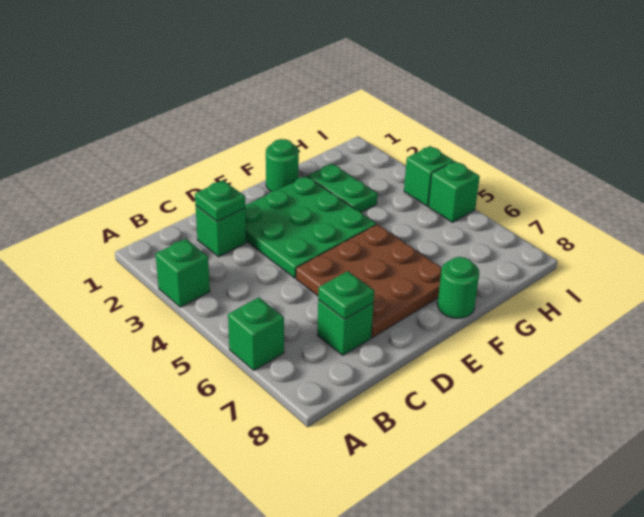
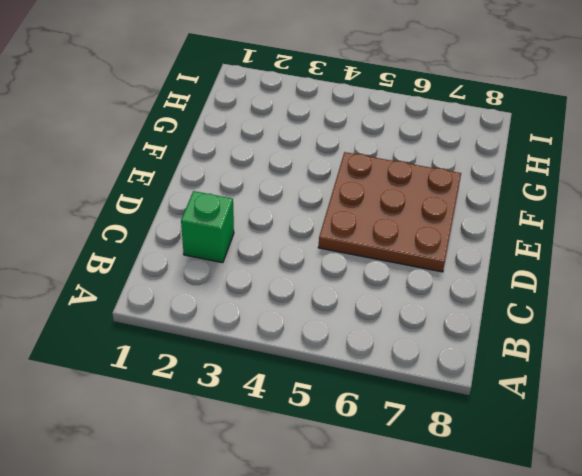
none -> green 1x1 brick [156,239,210,307]
none -> green 1x1 brick [228,297,284,370]
none -> green 1x1 brick [317,300,373,355]

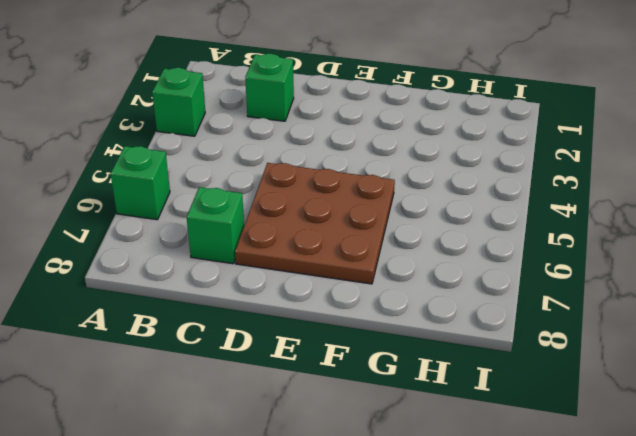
none -> green 3x3 plate [245,176,376,278]
none -> green 1x1 round brick [266,139,299,192]
none -> green 1x1 round brick [438,257,479,318]

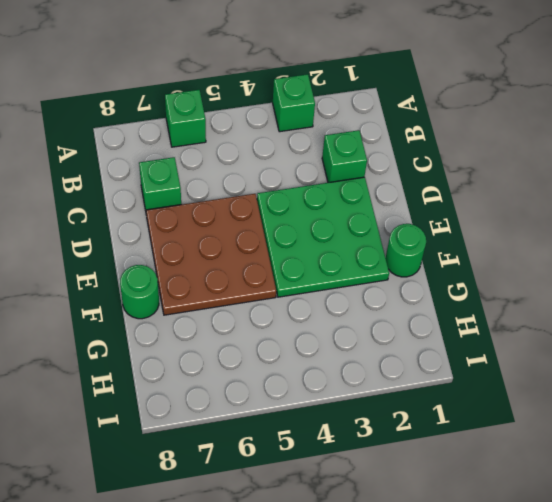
none -> green 1x2 plate [308,164,377,212]
none -> green 1x1 brick [404,146,454,206]
none -> green 1x1 brick [428,161,480,222]

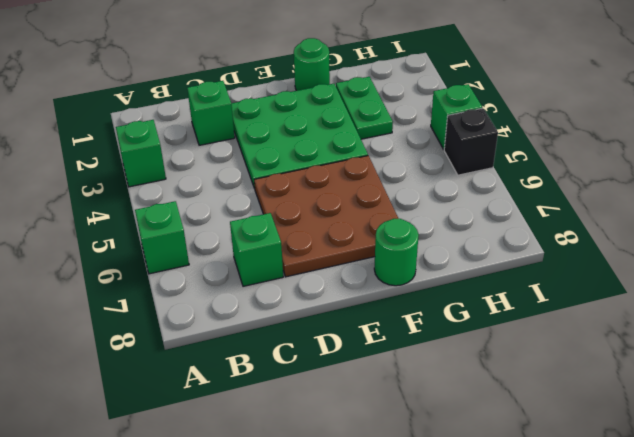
black 1x1 brick [444,108,498,175] -> green 1x1 brick [428,161,480,222]
none -> green 1x1 plate [195,180,245,222]
none -> green 1x1 plate [318,271,374,319]

